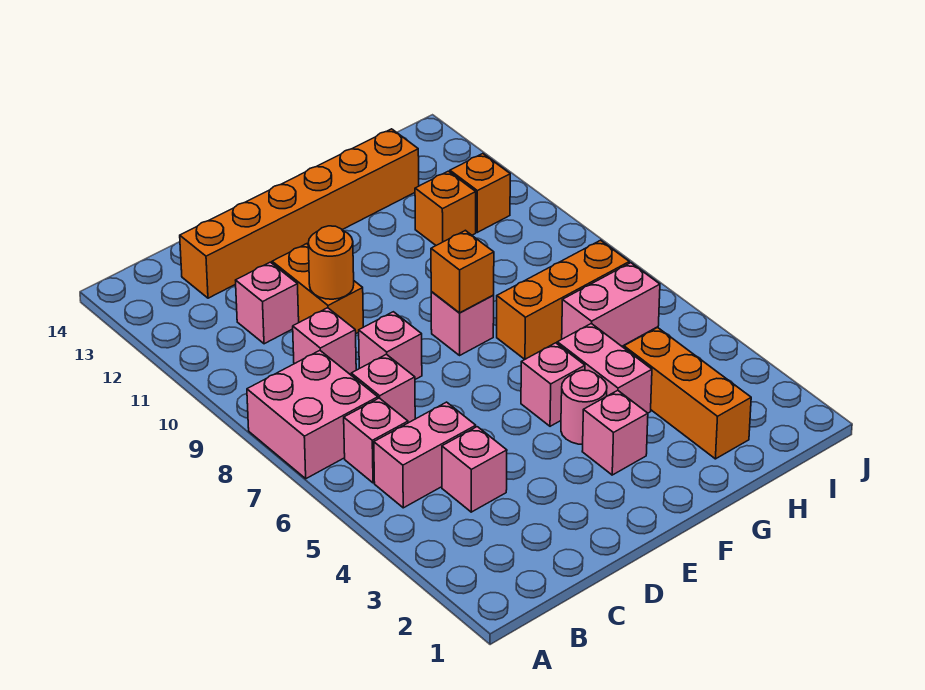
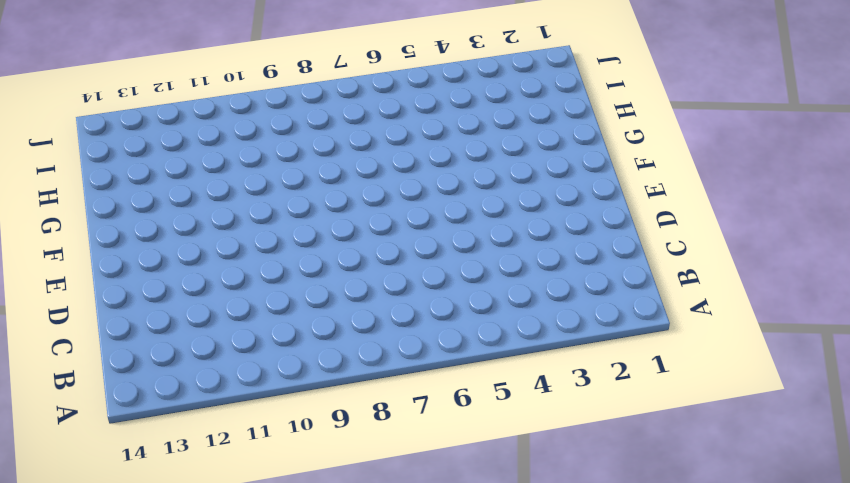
none -> pink 2x2 brick [247,351,378,479]
none -> pink 1x2 brick [374,402,476,508]
none -> pink 1x1 brick [344,398,408,483]

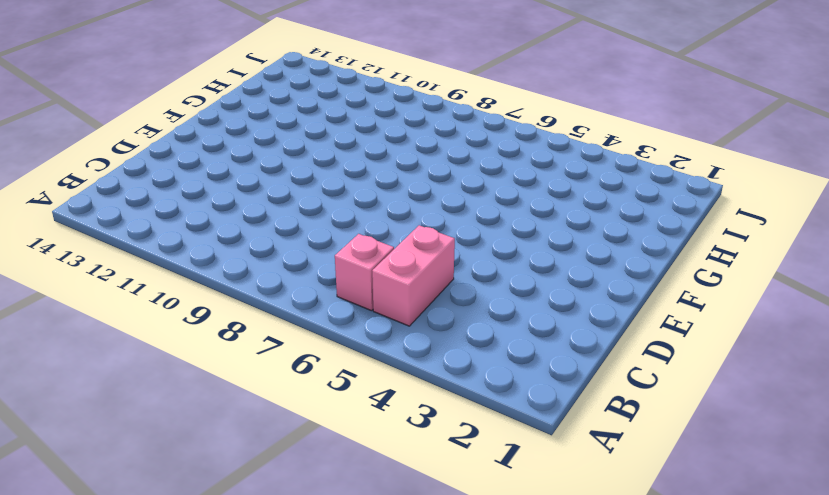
none -> pink 2x2 brick [247,351,378,479]
none -> pink 1x1 brick [442,427,507,512]
none -> pink 1x1 brick [351,354,415,423]

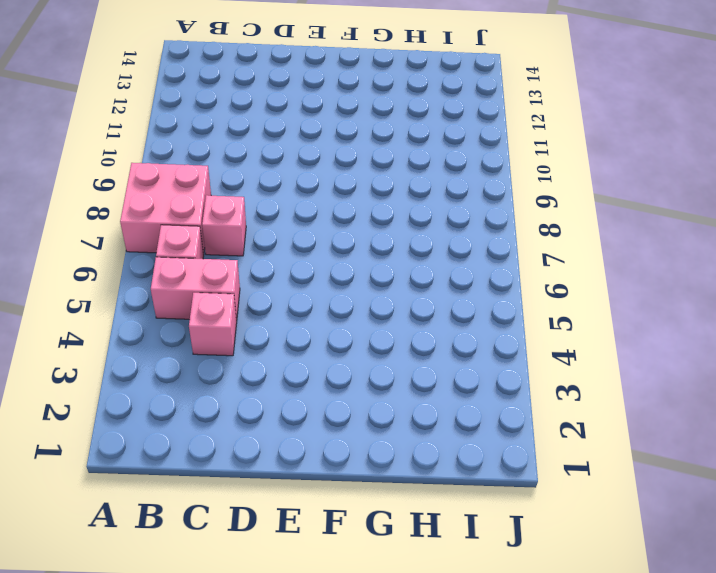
none -> pink 1x1 brick [293,308,356,375]
none -> pink 1x1 brick [236,262,299,344]
none -> orange 1x6 brick [180,129,419,298]

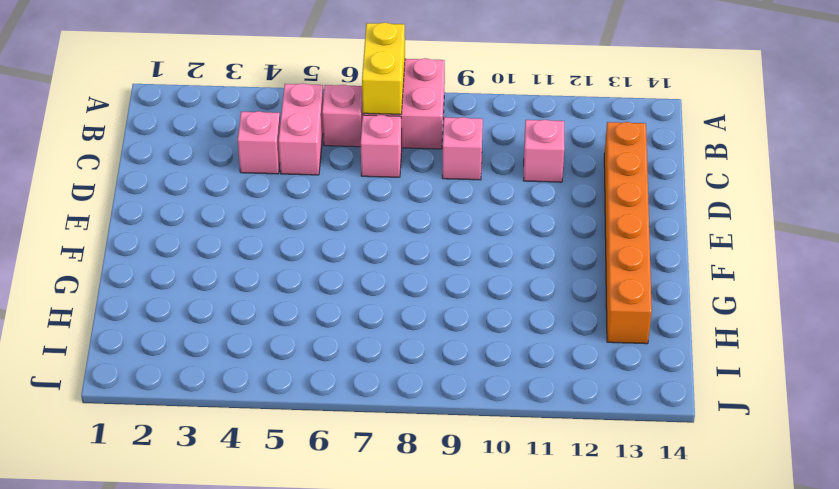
yellow 1x2 brick [362,23,405,114] -> none
none -> pink 1x1 brick [359,312,422,379]
none -> orange 1x2 brick [272,244,363,333]
none -> pink 1x1 brick [582,390,648,475]

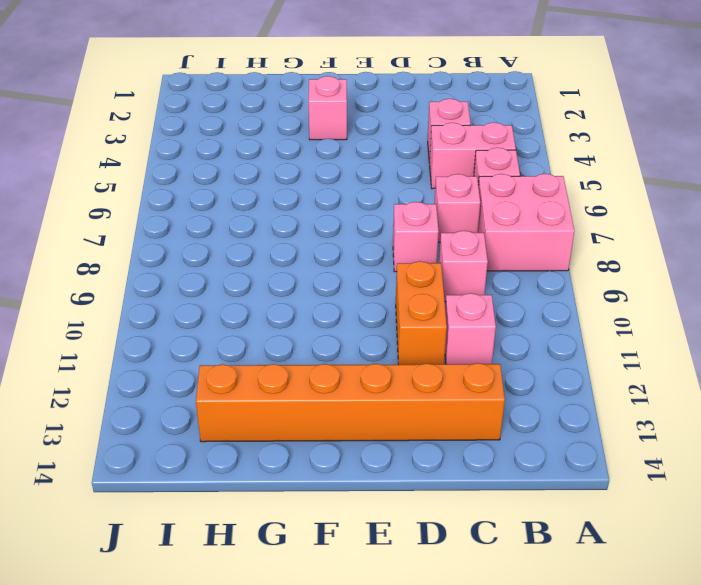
none -> pink 1x1 round brick [561,370,607,444]
none -> pink 1x1 brick [521,343,585,426]
none -> pink 1x1 brick [431,292,494,355]

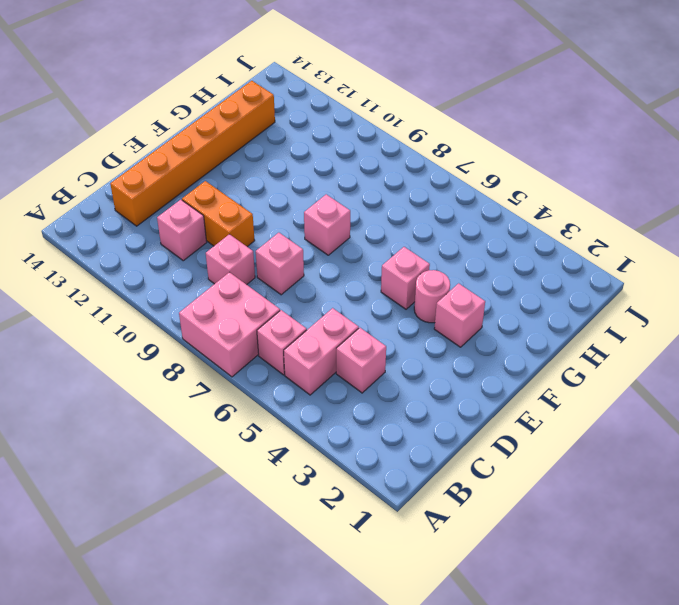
none -> pink 1x1 brick [351,354,415,423]
none -> pink 1x2 brick [557,323,652,413]
none -> orange 1x3 brick [497,240,629,359]

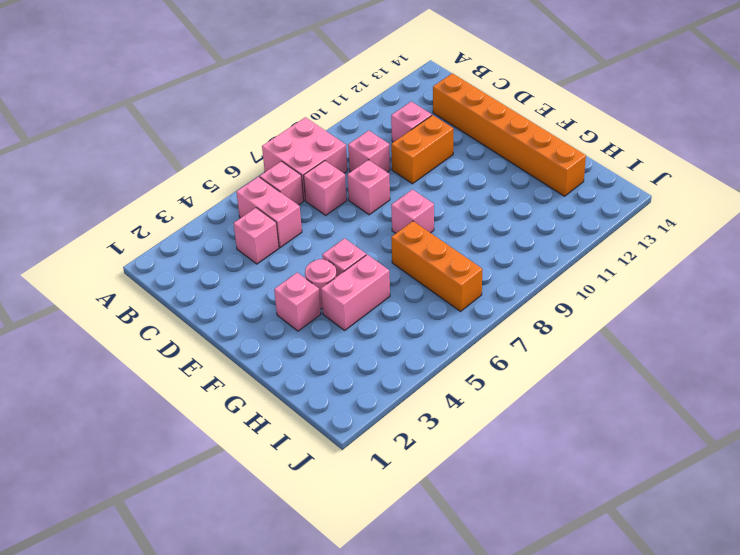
none -> orange 1x3 brick [624,328,751,459]
none -> pink 1x2 brick [562,263,660,346]
none -> orange 1x1 brick [415,171,476,245]

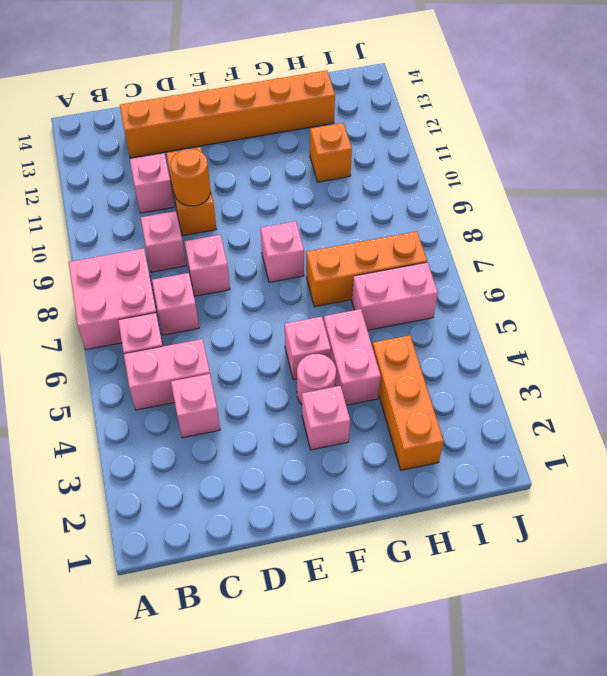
none -> orange 1x1 brick [450,154,510,232]
none -> orange 1x1 brick [431,230,494,313]

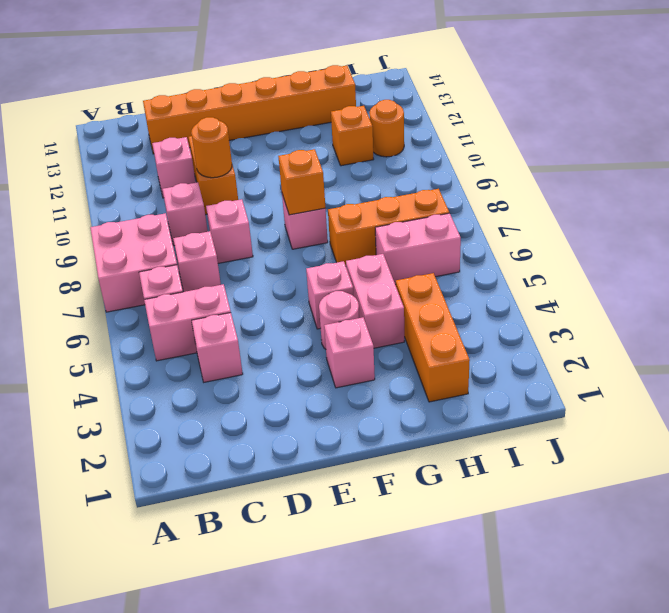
orange 1x1 round brick [369,100,404,157] -> orange 1x1 brick [450,154,510,232]

